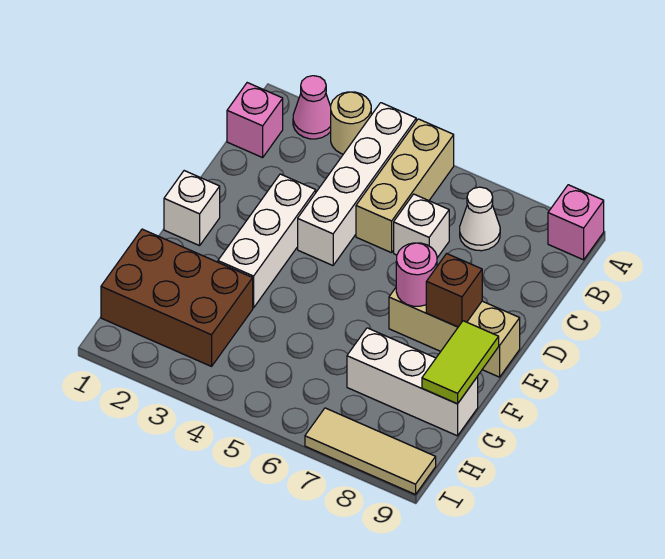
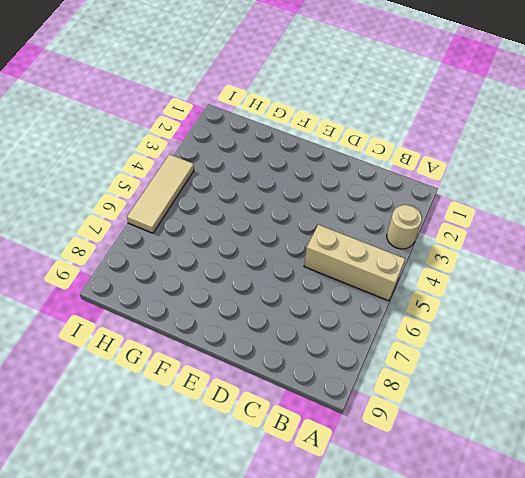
tan 1x3 tile [127,154,194,233] -> tan 1x3 tile moved to [305,408,436,495]
none -> pink 1x1 cone [293,76,331,139]
none -> white 1x4 brick [298,103,416,265]
none -> pink 1x1 brick [548,185,604,260]

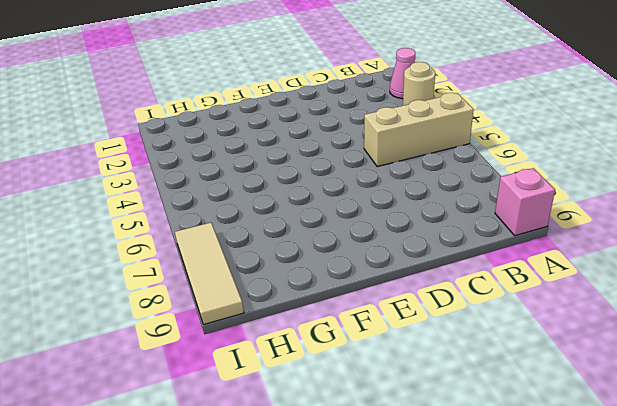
none -> white 1x4 brick [298,103,416,265]
none -> pink 1x1 brick [227,83,283,158]
none -> white 1x1 cone [460,187,500,251]

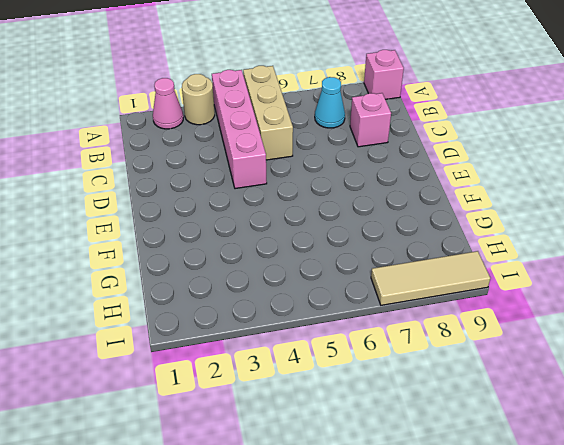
pink 1x4 brick [212,70,267,189] -> white 1x4 brick [298,103,416,265]
cyan 1x1 cone [315,77,345,128] -> white 1x1 cone [460,187,500,251]
pink 1x1 brick [350,93,391,147] -> pink 1x1 brick moved to [227,83,283,158]
none -> white 1x1 brick [394,194,449,258]
none -> white 1x3 brick [218,174,316,308]
none -> white 1x1 brick [164,171,220,246]

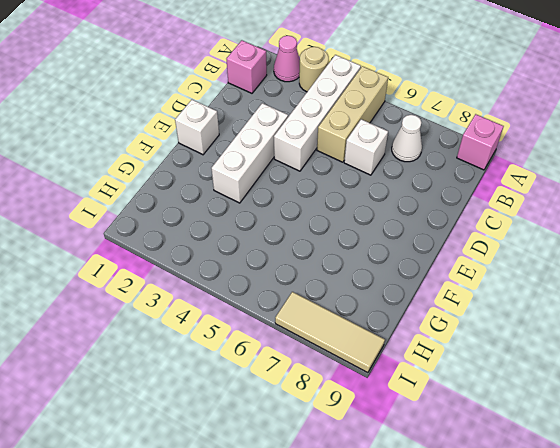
none -> tan 1x3 brick [389,288,520,377]
none -> brown 2x3 brick [101,229,253,366]
none -> white 1x3 brick [347,328,478,436]

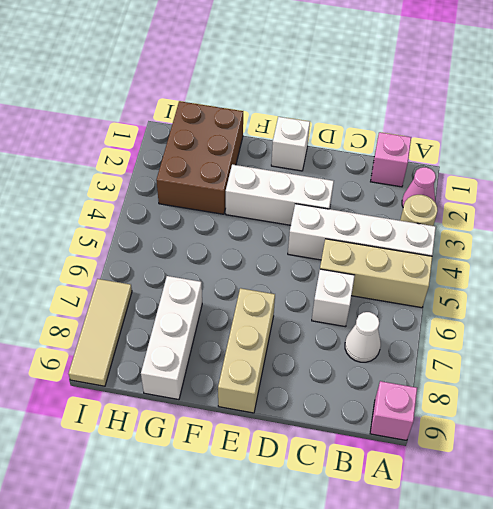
none -> pink 1x1 round brick [396,243,437,306]
none -> brown 1x1 brick [426,254,482,327]
none -> lime 1x2 tile [422,321,499,404]

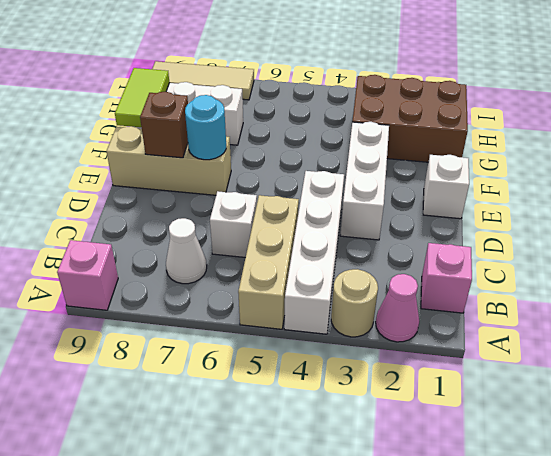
cyan 1x1 round brick [185,95,226,160] -> pink 1x1 round brick [396,243,437,306]

